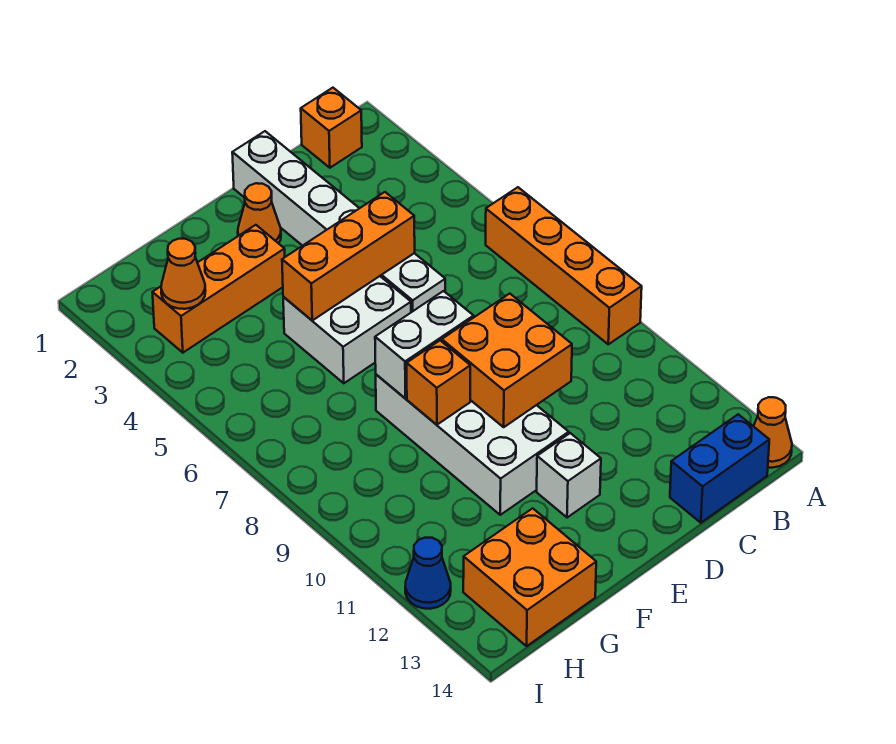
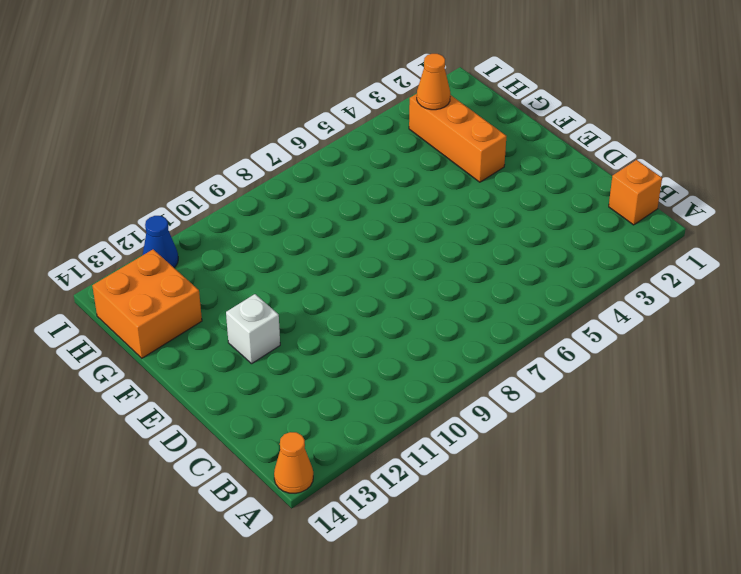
none -> orange 1x4 brick [486,187,642,344]
none -> blue 1x2 brick [670,414,769,523]
none -> white 1x6 brick [232,131,445,312]

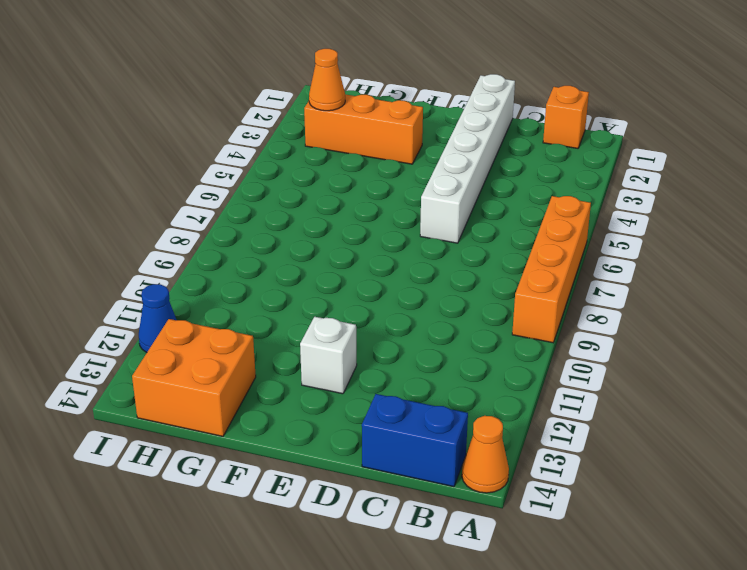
none -> orange 1x1 cone [238,183,281,243]
none -> white 2x2 brick [283,276,411,383]
none -> white 2x4 brick [376,374,569,515]

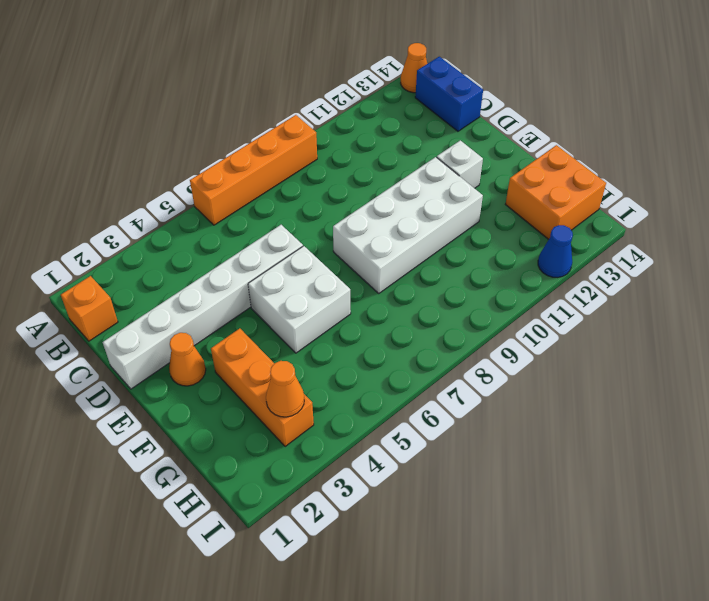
none -> orange 1x3 brick [282,192,415,320]
none -> orange 2x2 brick [442,294,572,427]
none -> white 1x2 brick [375,291,474,398]

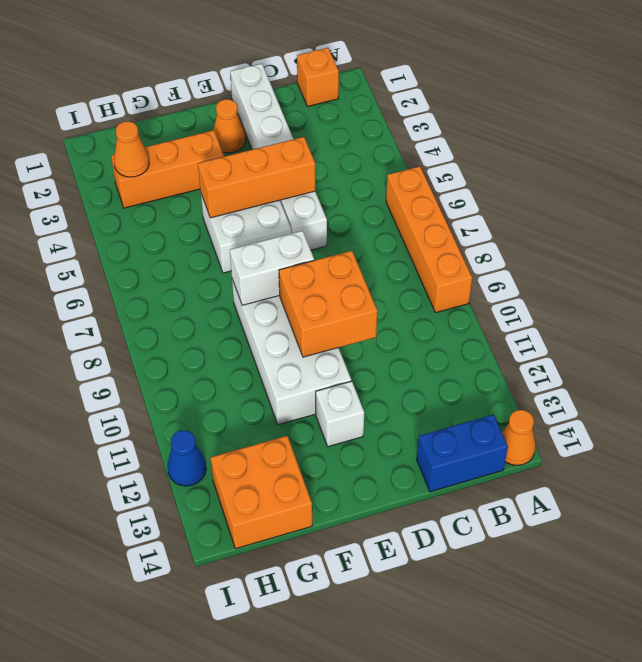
none -> orange 1x1 brick [407,341,470,425]

